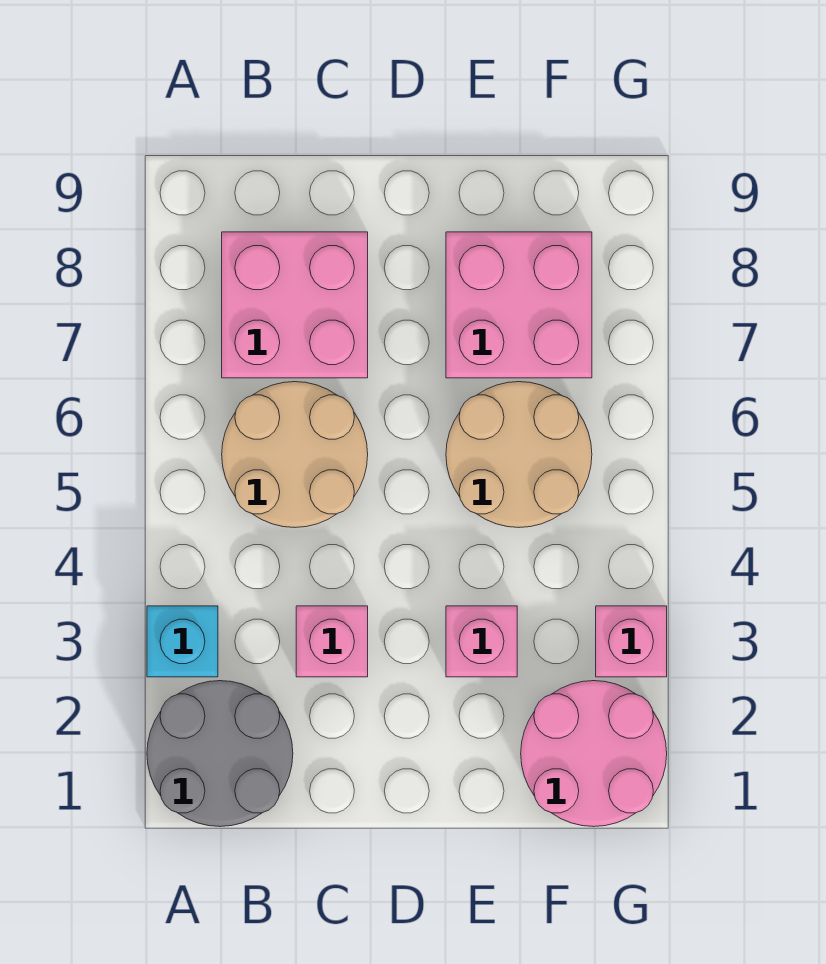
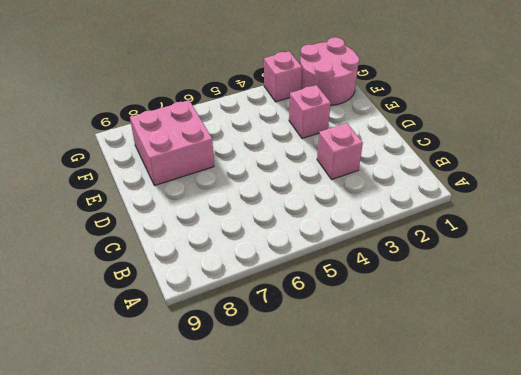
none -> grey 2x2 round brick [147,681,293,827]
none -> cyan 1x1 brick [147,606,218,677]

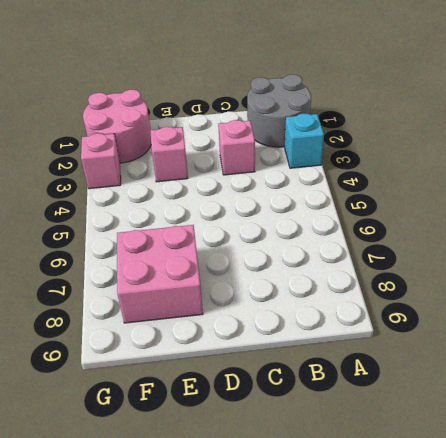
none -> tan 2x2 round brick [222,382,368,528]
none -> pink 2x2 brick [222,232,368,378]

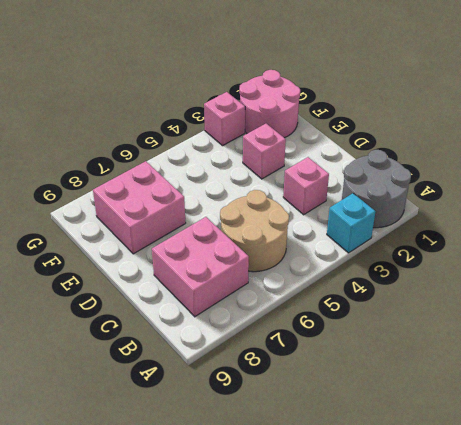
none -> tan 2x2 round brick [446,382,592,528]

